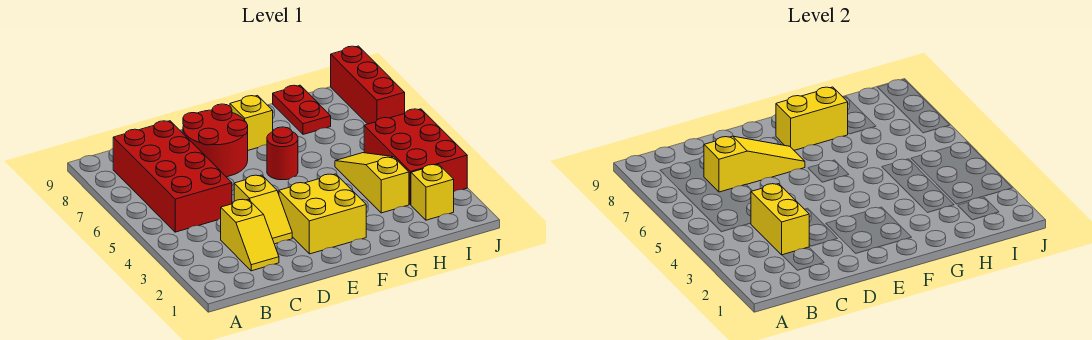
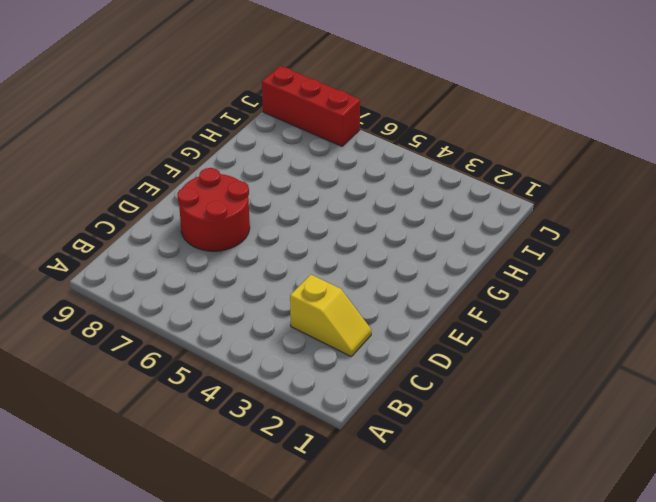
none -> red 2x4 brick [113,121,232,232]
none -> yellow 1x2 slope [234,175,292,244]
none -> yellow 2x2 brick [279,174,366,254]

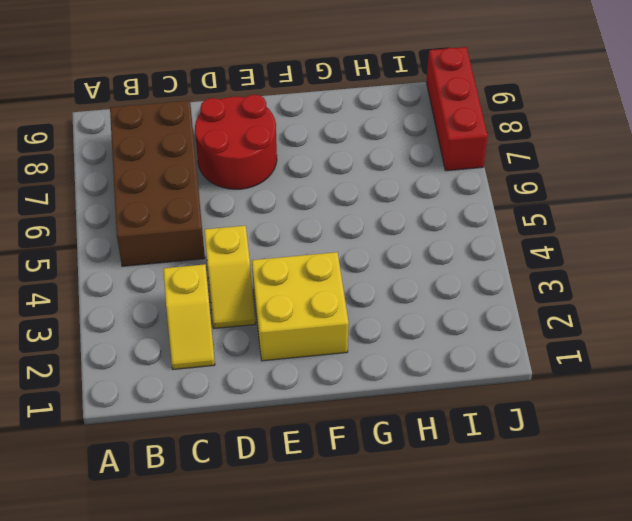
brown 2x4 brick [110,100,205,266] -> red 2x4 brick [113,121,232,232]
none -> red 1x1 round brick [267,127,298,180]
none -> yellow 1x1 brick [230,96,273,150]
none -> yellow 1x3 slope [335,153,409,213]

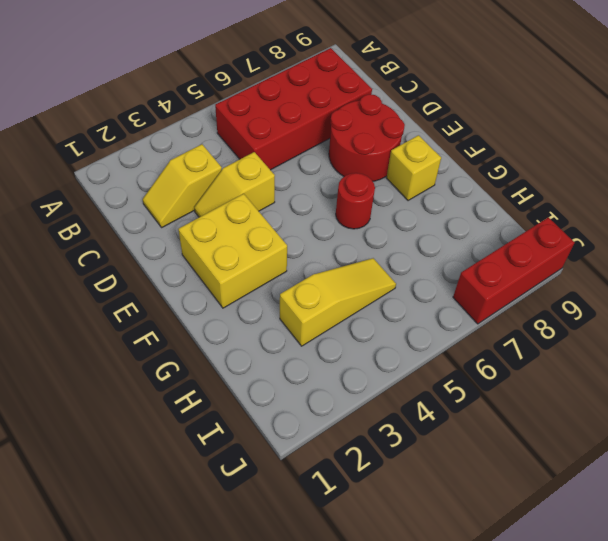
none -> red 1x2 plate [273,85,331,134]
none -> yellow 1x1 brick [411,164,454,220]
none -> red 2x3 brick [364,109,467,205]

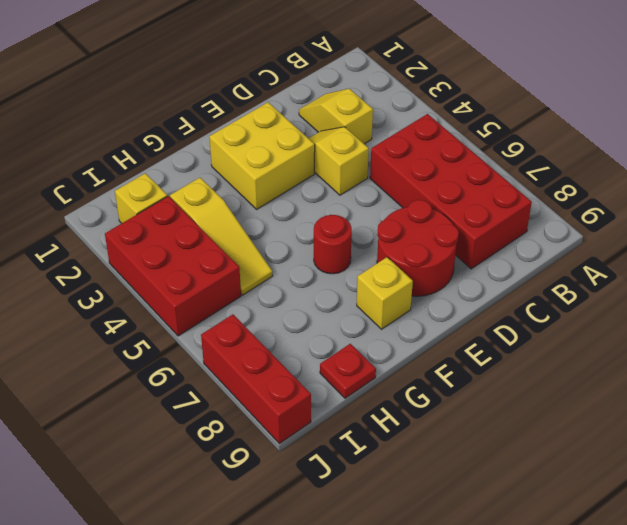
red 1x1 plate [320,344,376,398] -> red 1x2 plate [273,85,331,134]
none -> yellow 1x2 brick [751,184,809,255]
none -> yellow 1x3 slope [704,136,805,192]
none -> yellow 1x2 brick [776,87,848,150]

